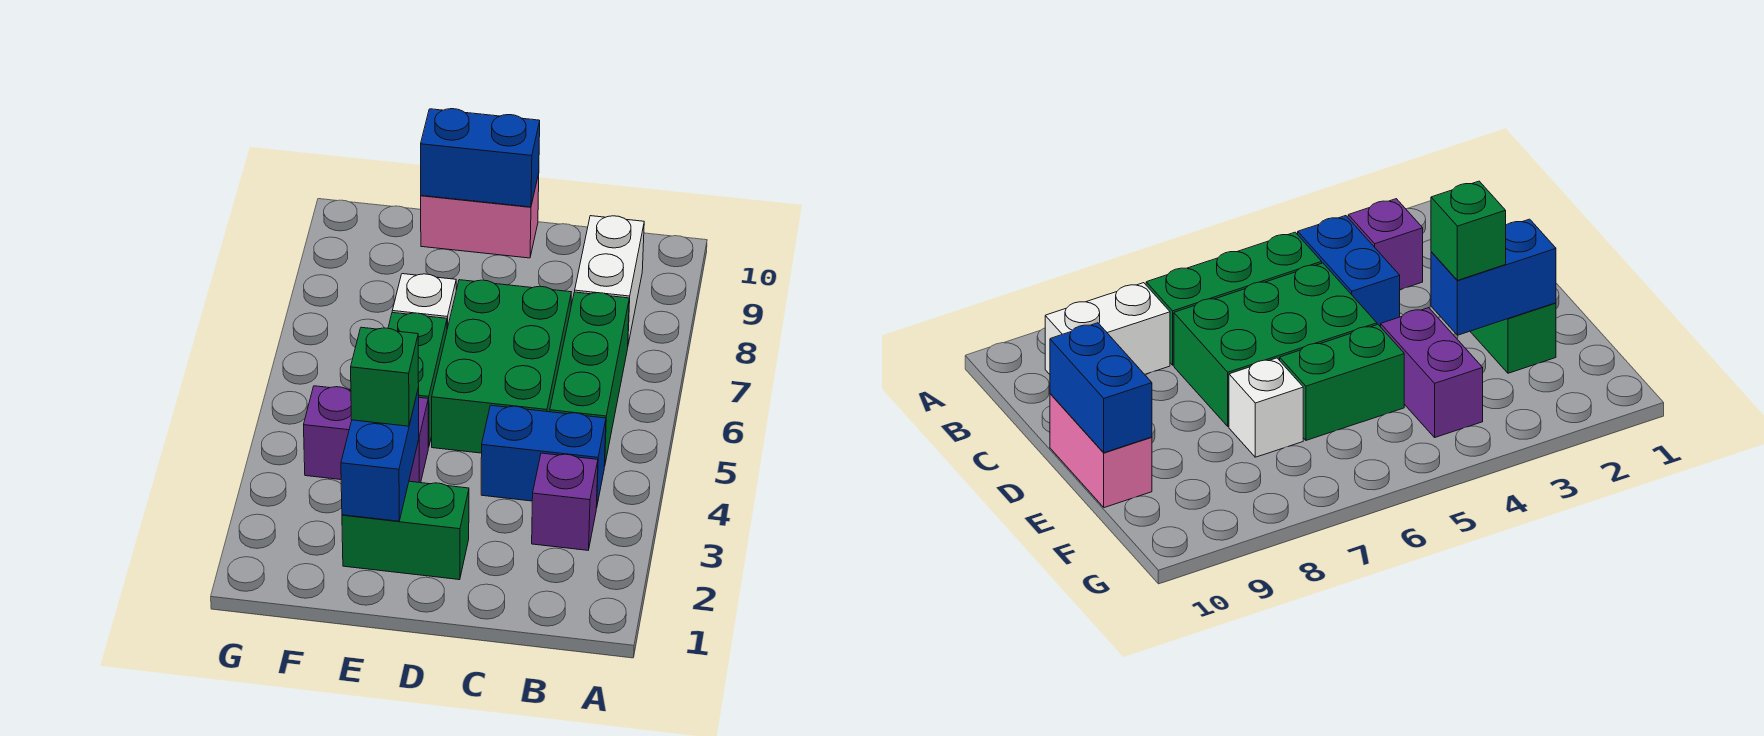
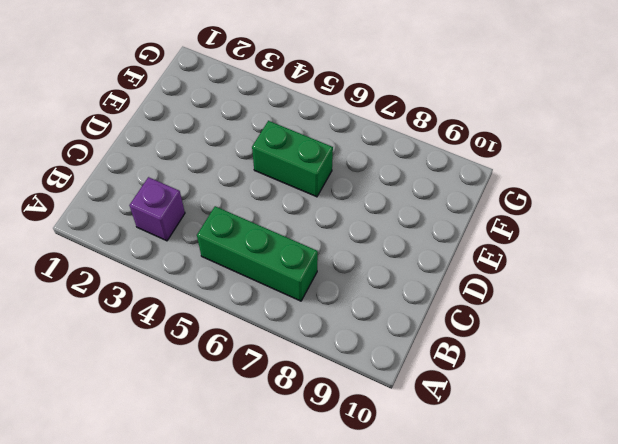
none -> blue 1x2 brick [481,405,606,508]
none -> white 1x2 brick [575,216,644,344]
none -> green 2x3 brick [432,280,571,453]

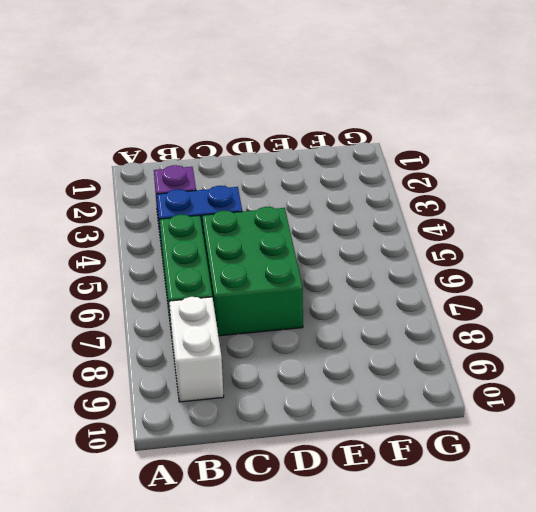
none -> green 1x2 brick [342,481,469,580]
none -> pink 1x2 brick [421,174,539,258]
none -> purple 1x2 brick [304,386,428,483]

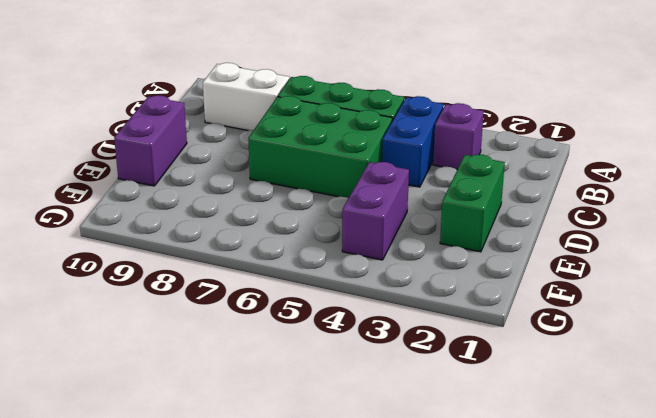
purple 1x2 brick [114,95,187,186] -> pink 1x2 brick [421,174,539,258]
none -> green 1x2 brick [388,313,447,447]
none -> white 1x1 brick [392,274,456,329]
none -> blue 1x2 brick [421,109,540,207]

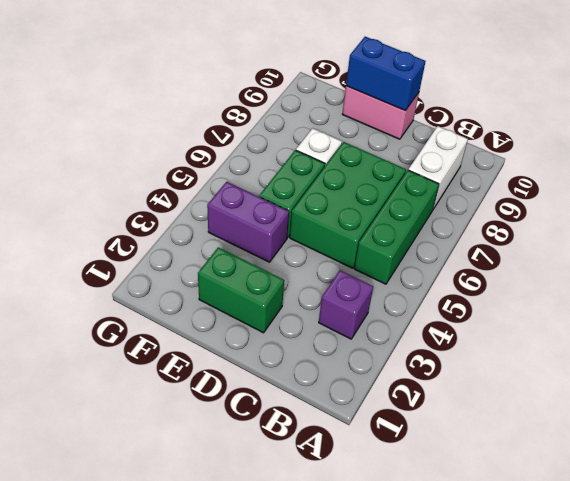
none -> blue 1x2 brick [481,405,606,508]
none -> blue 1x2 brick [341,388,419,521]
none -> green 1x1 brick [351,327,419,426]

